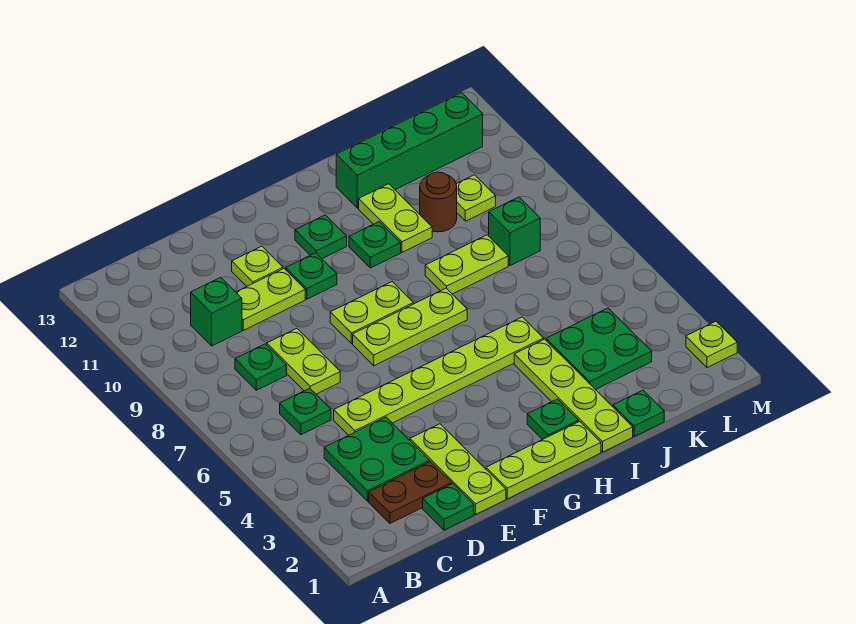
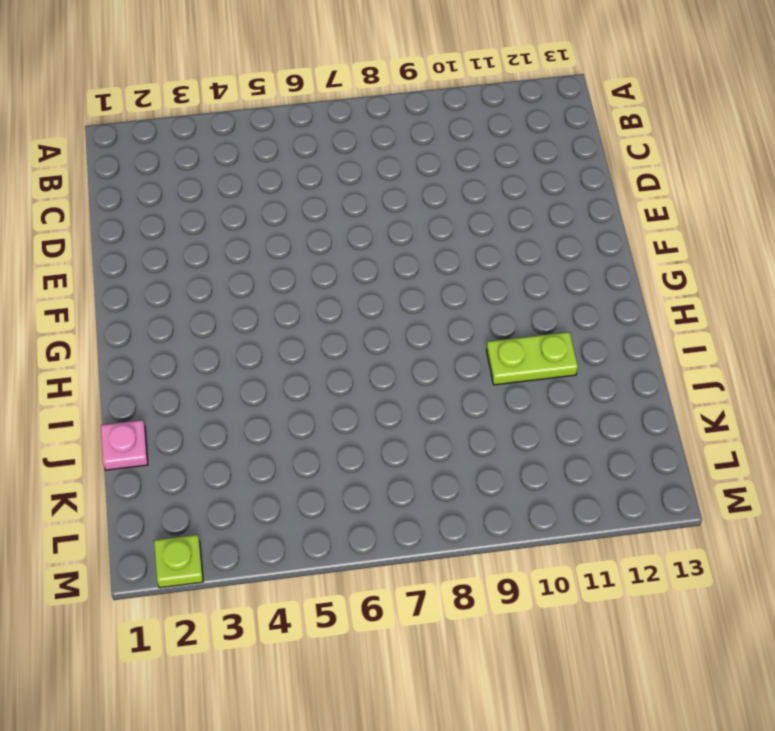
pink 1x1 plate [101,420,148,470] -> green 1x1 plate [613,390,664,436]
none -> brown 1x2 plate [369,462,452,523]
none -> green 2x2 plate [324,417,430,501]
none -> green 1x1 plate [280,388,331,435]

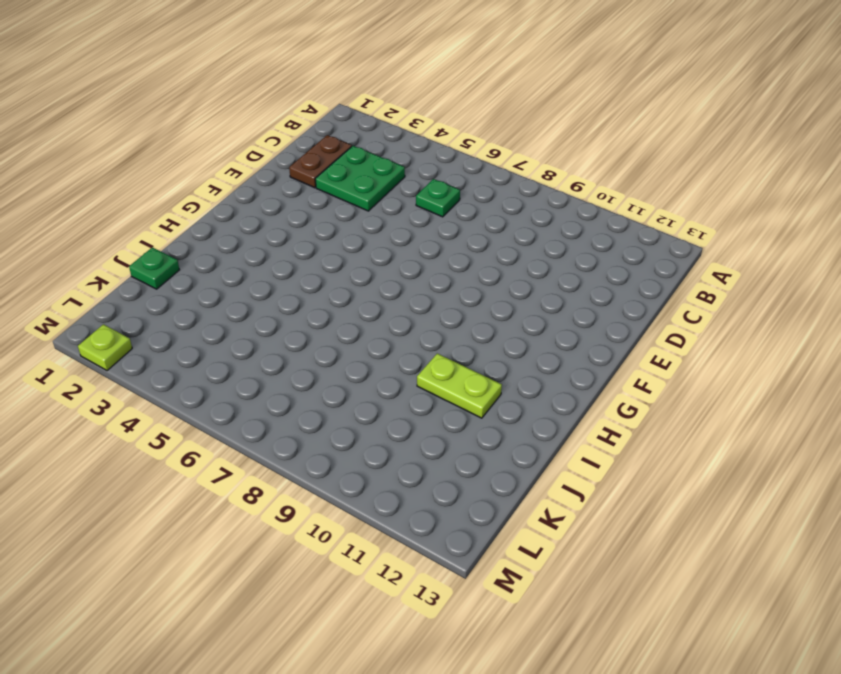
none -> green 1x1 plate [235,344,287,390]
none -> green 1x1 brick [191,277,242,346]
none -> green 1x1 plate [423,484,474,530]

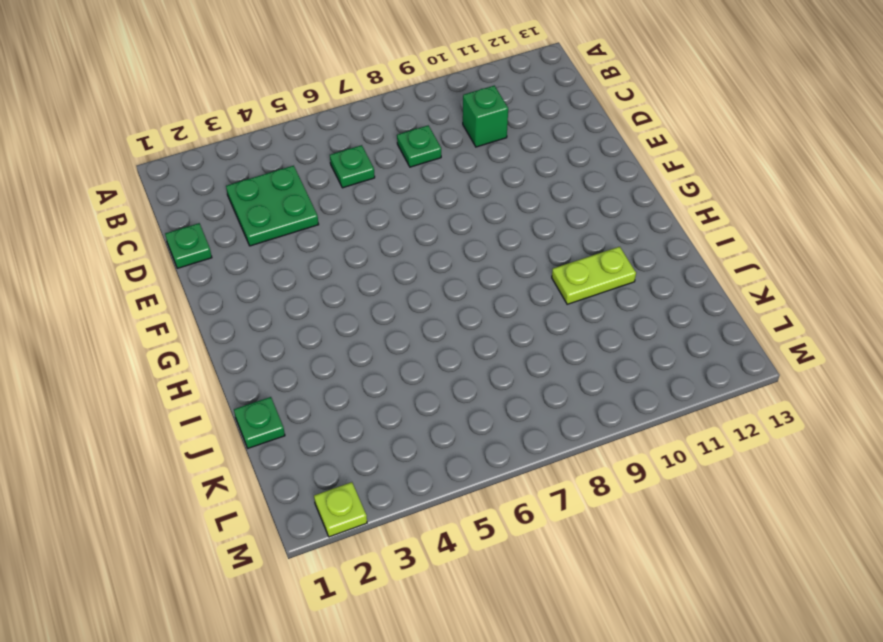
none -> brown 1x2 plate [369,462,452,523]
none -> lime 1x6 plate [334,317,544,435]
none -> lime 1x2 plate [267,328,340,394]

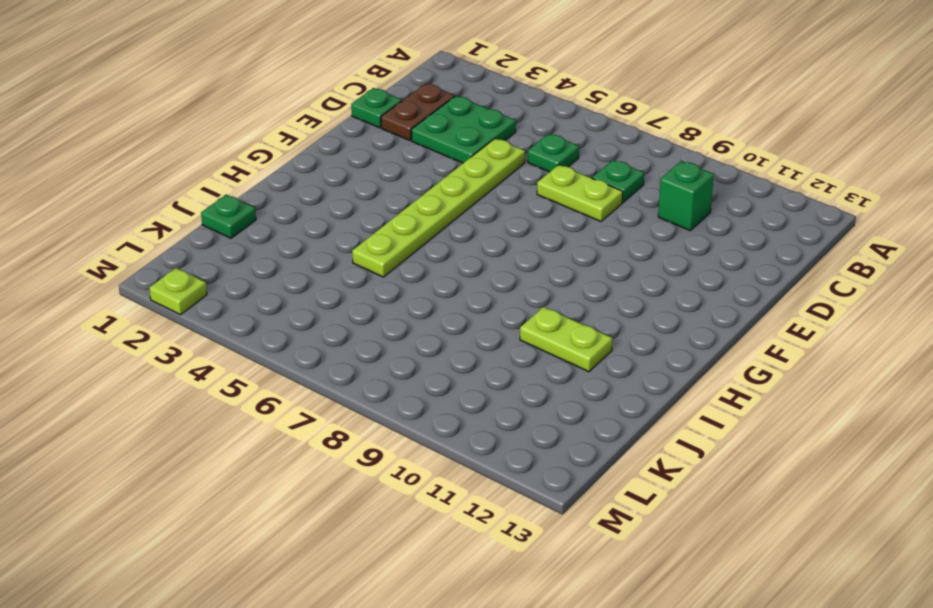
none -> lime 1x2 plate [236,269,305,330]
none -> lime 1x3 plate [410,424,506,514]
none -> lime 1x1 plate [232,246,283,286]

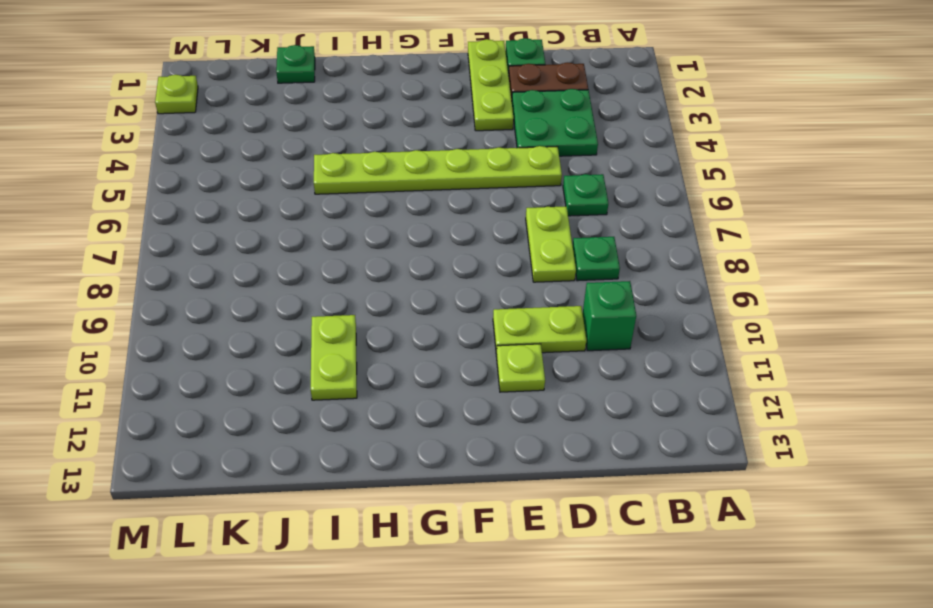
none -> lime 1x3 plate [486,421,601,499]
none -> lime 1x3 plate [353,288,467,366]
none -> lime 1x2 plate [330,282,413,344]

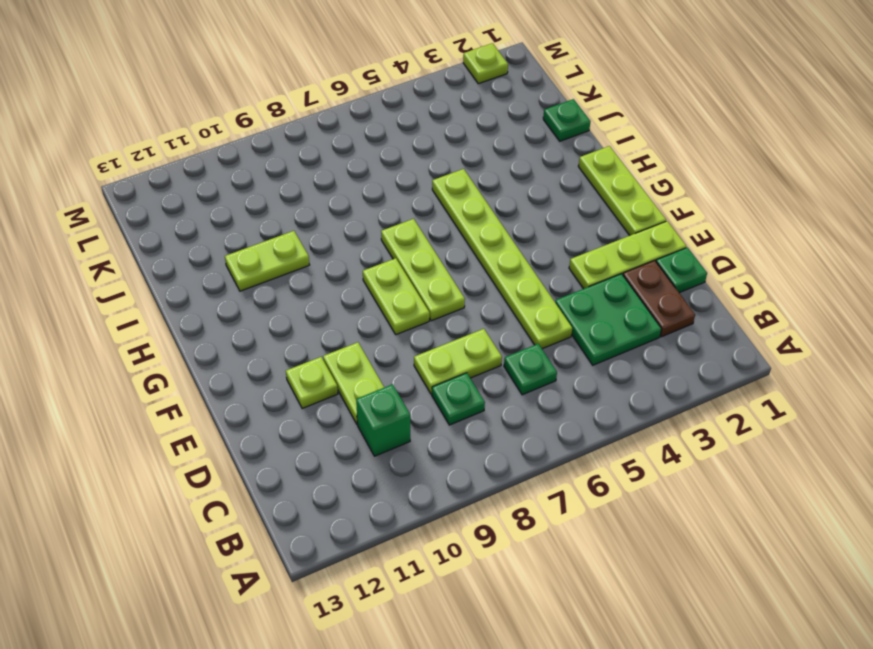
none -> green 1x1 plate [286,253,337,299]
none -> green 1x1 plate [295,215,347,259]
none -> green 1x1 plate [527,399,579,440]

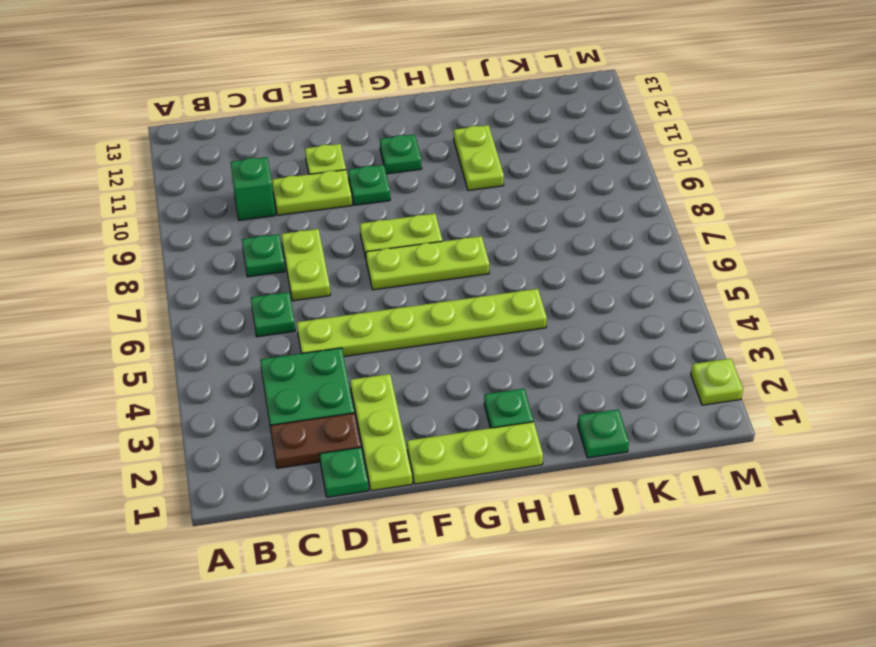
none -> green 1x1 plate [349,222,401,268]
none -> lime 1x4 plate [514,339,633,452]
none -> lime 1x2 plate [425,235,508,294]

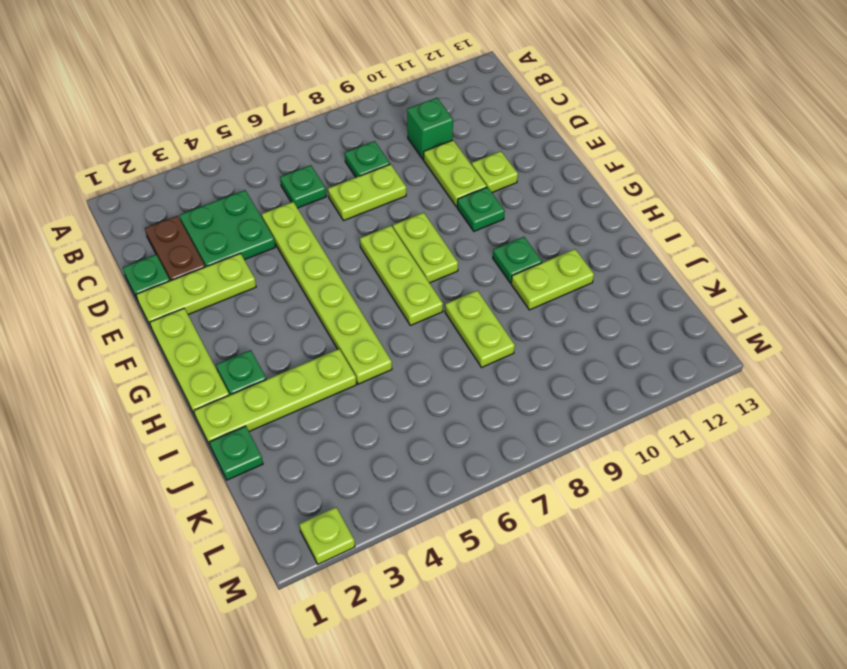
none -> green 1x1 plate [295,215,347,259]
none -> green 1x4 brick [336,93,483,208]
none -> green 2x2 plate [546,308,652,390]

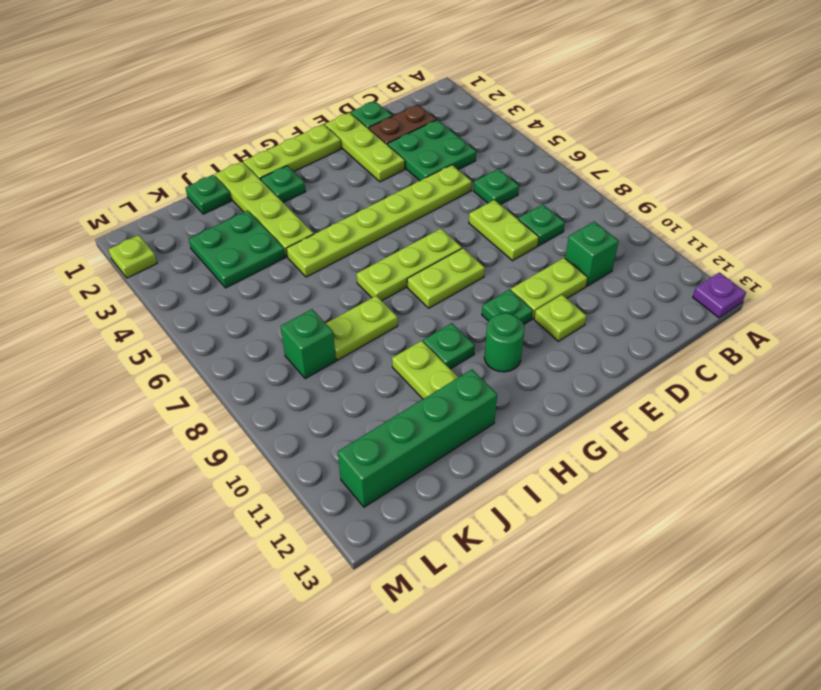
purple 1x1 plate [693,272,746,318] -> none
green 1x1 round brick [484,313,525,372] -> green 1x1 plate [295,215,347,259]
none -> brown 1x1 round brick [420,172,457,232]
none -> lime 1x1 plate [456,175,496,221]

